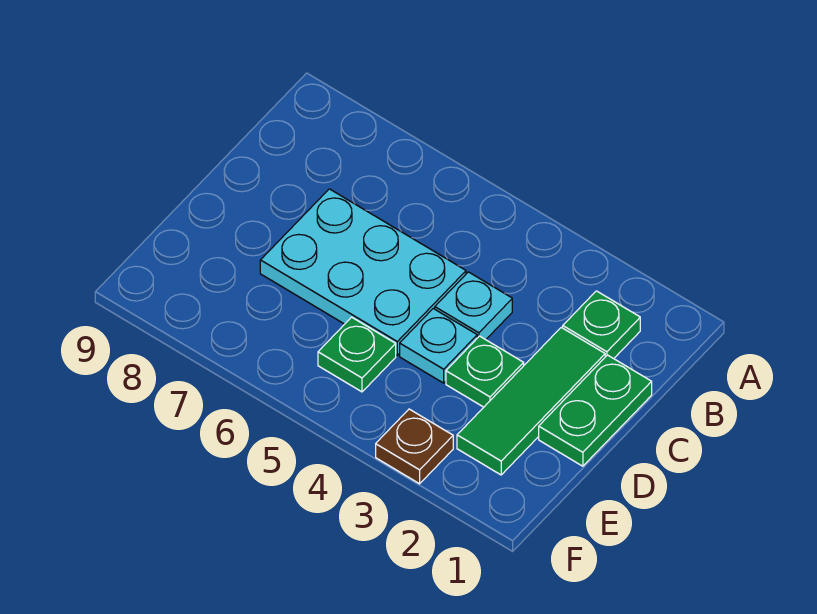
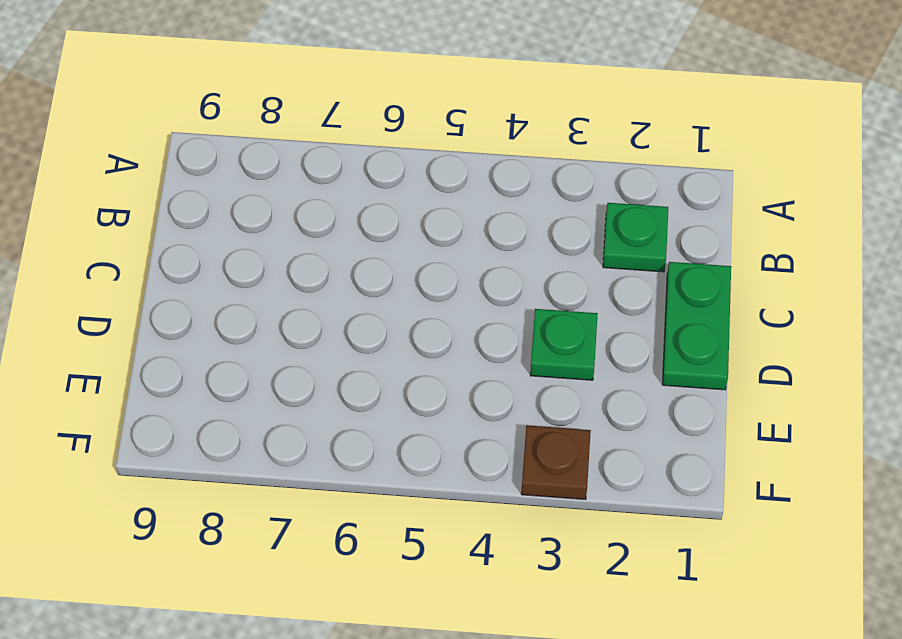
none -> green 1x3 tile [457,328,605,475]
none -> cyan 1x1 plate [435,272,512,340]

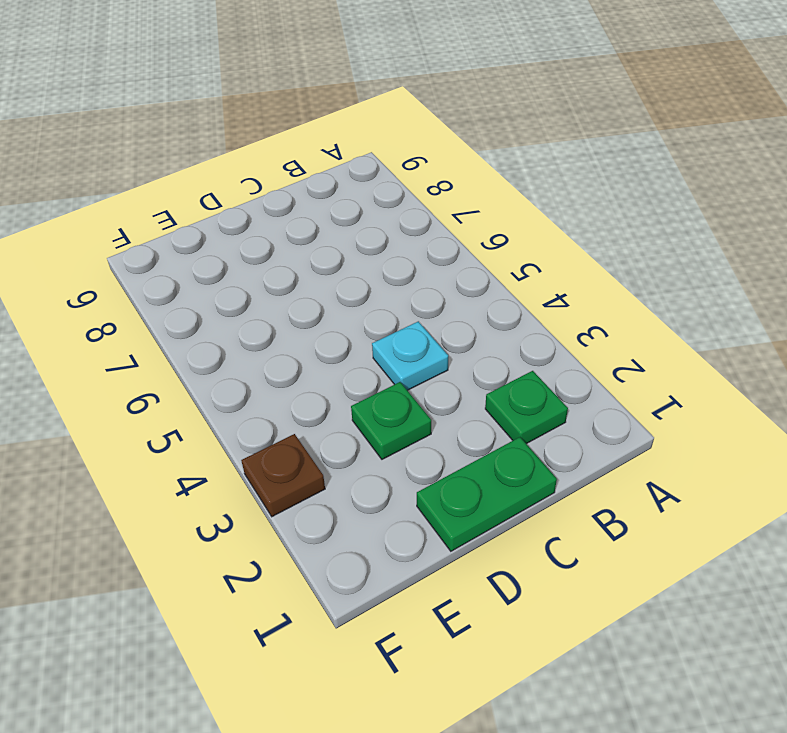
none -> green 1x3 tile [457,328,605,475]
none -> cyan 2x3 plate [260,189,466,355]

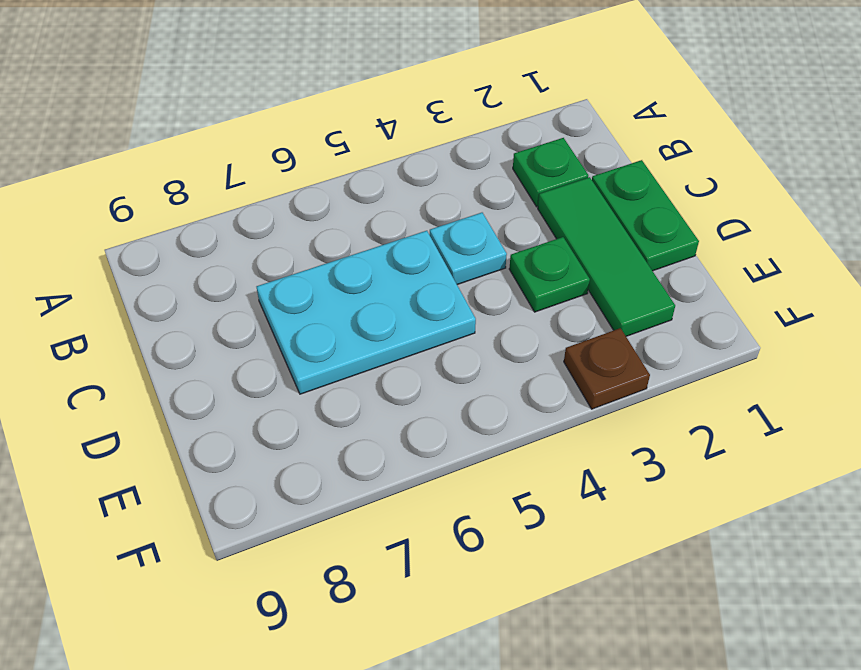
none -> cyan 1x1 plate [400,309,477,383]
none -> green 1x1 plate [318,317,396,392]

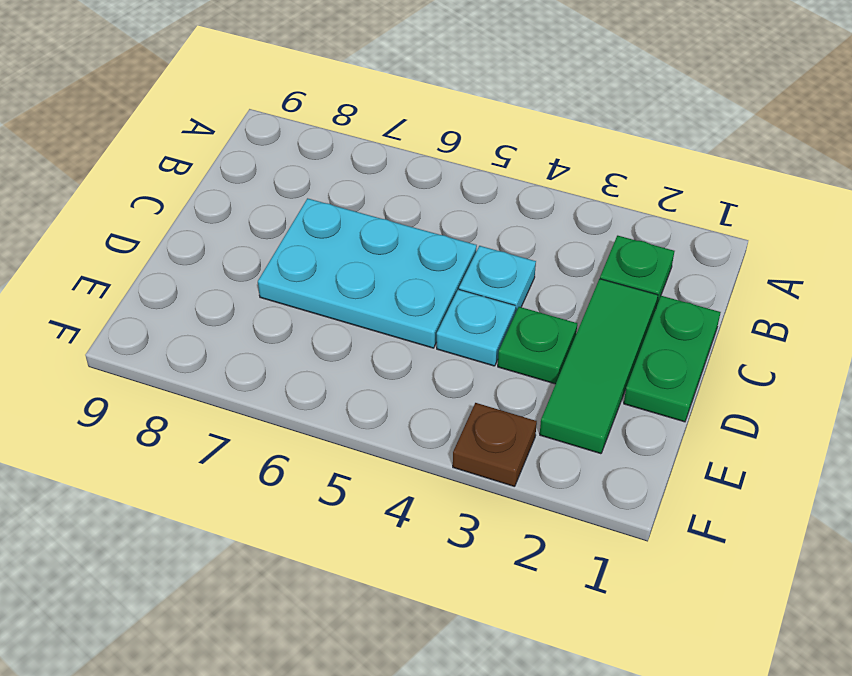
none -> green 1x1 plate [318,317,396,392]

